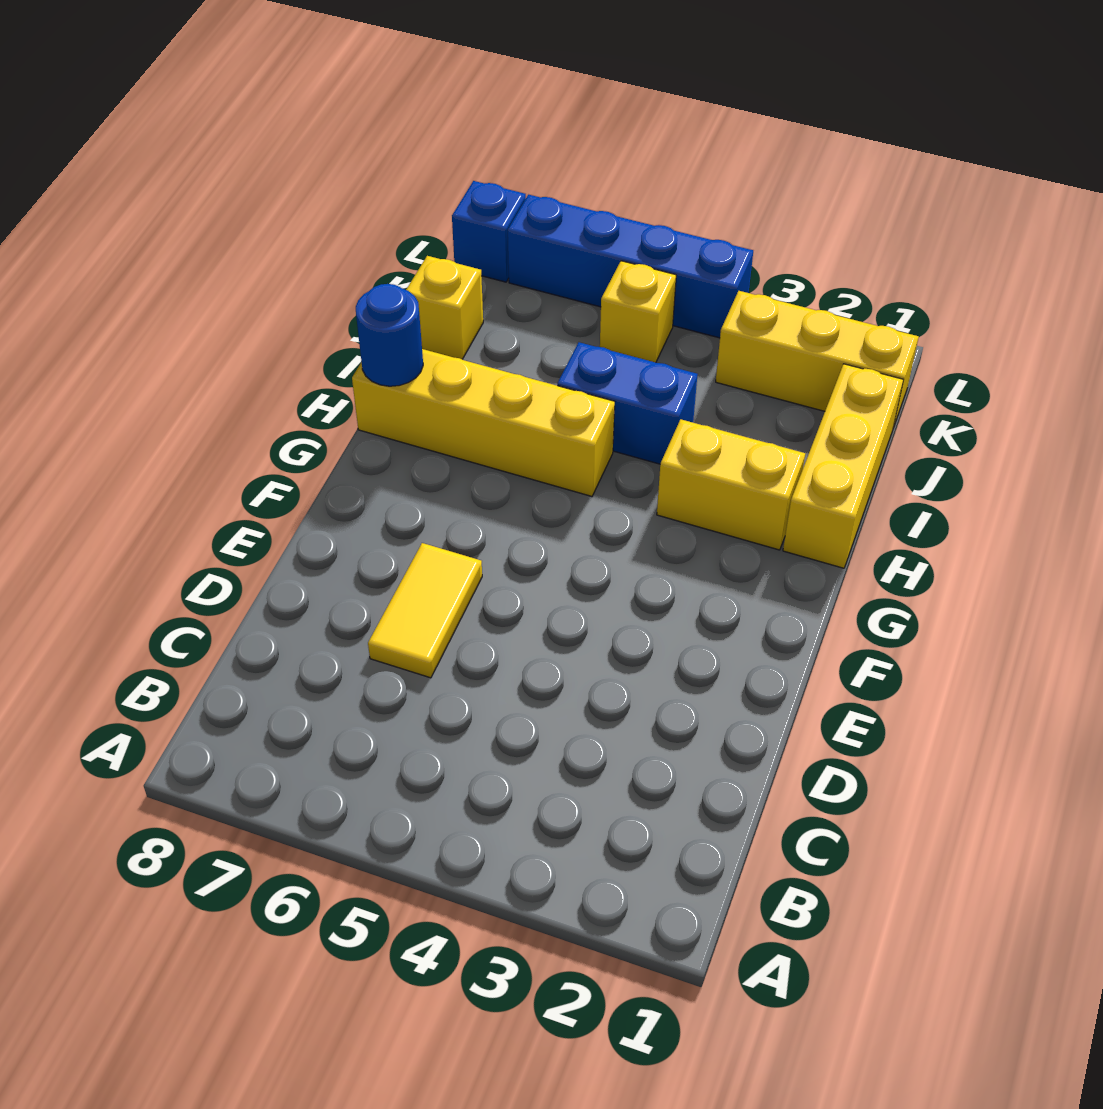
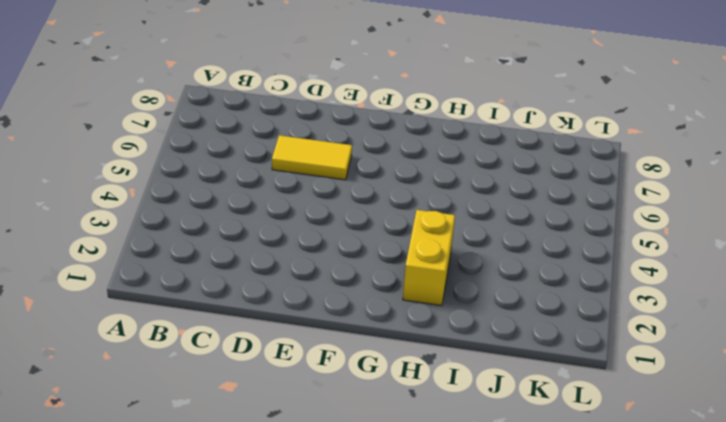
none -> yellow 1x3 brick [783,364,903,568]
none -> yellow 1x4 brick [352,349,615,496]

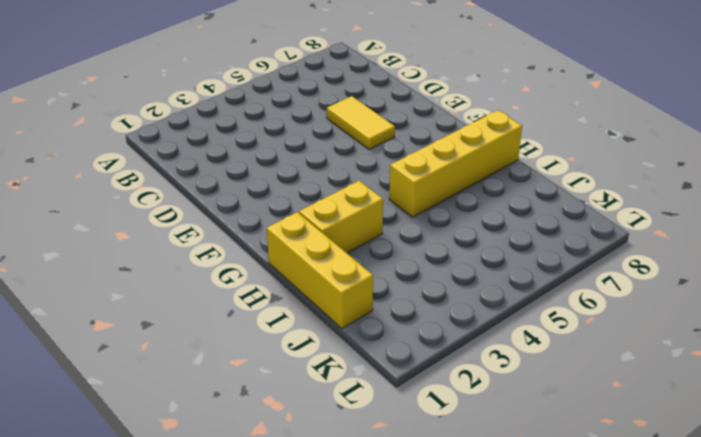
none -> blue 1x2 brick [557,342,698,464]
none -> yellow 1x1 brick [406,256,483,359]

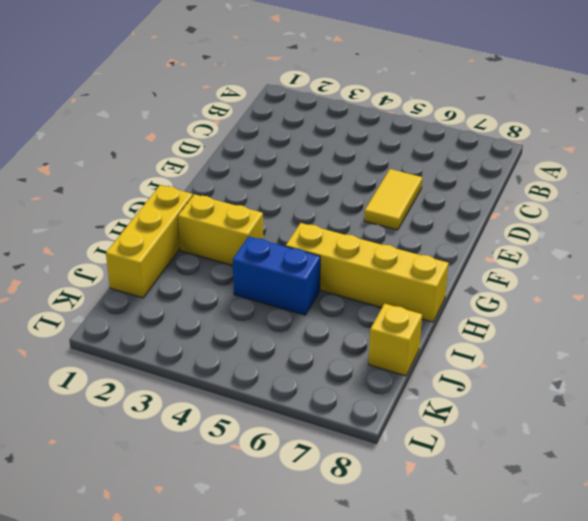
none -> yellow 1x3 brick [716,291,919,428]
none -> yellow 1x1 brick [600,261,676,363]

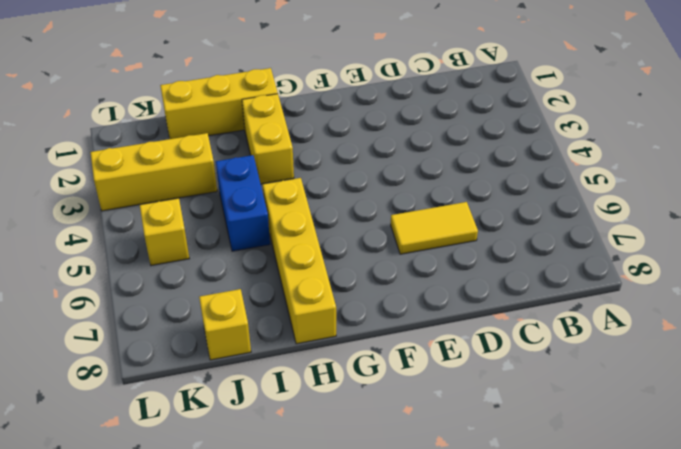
yellow 1x3 brick [90,133,217,211] -> yellow 1x3 brick turned to [716,291,919,428]
none -> blue 1x4 brick [508,195,753,338]
none -> blue 1x1 brick [452,181,526,282]

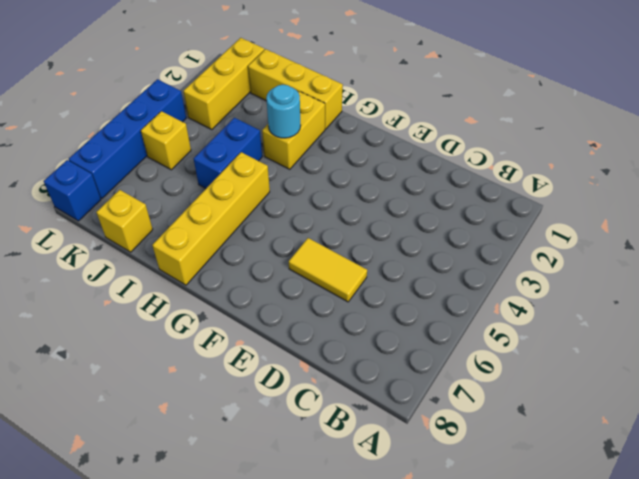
cyan 1x1 round brick [266,85,301,138] -> none
none -> blue 1x1 round brick [356,284,423,386]

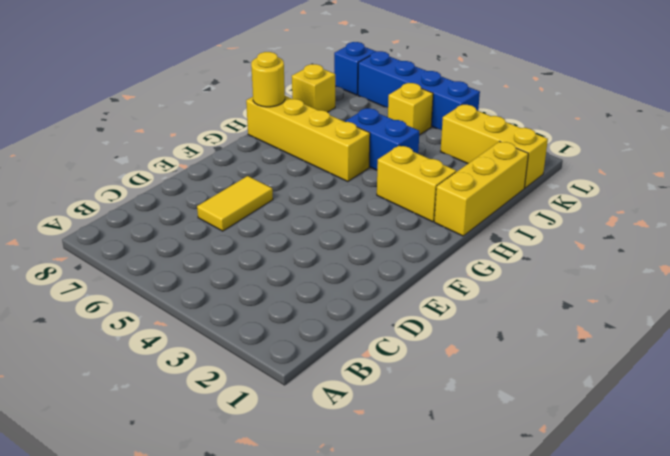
yellow 1x1 round brick [251,52,285,107] -> blue 1x1 round brick [356,284,423,386]

